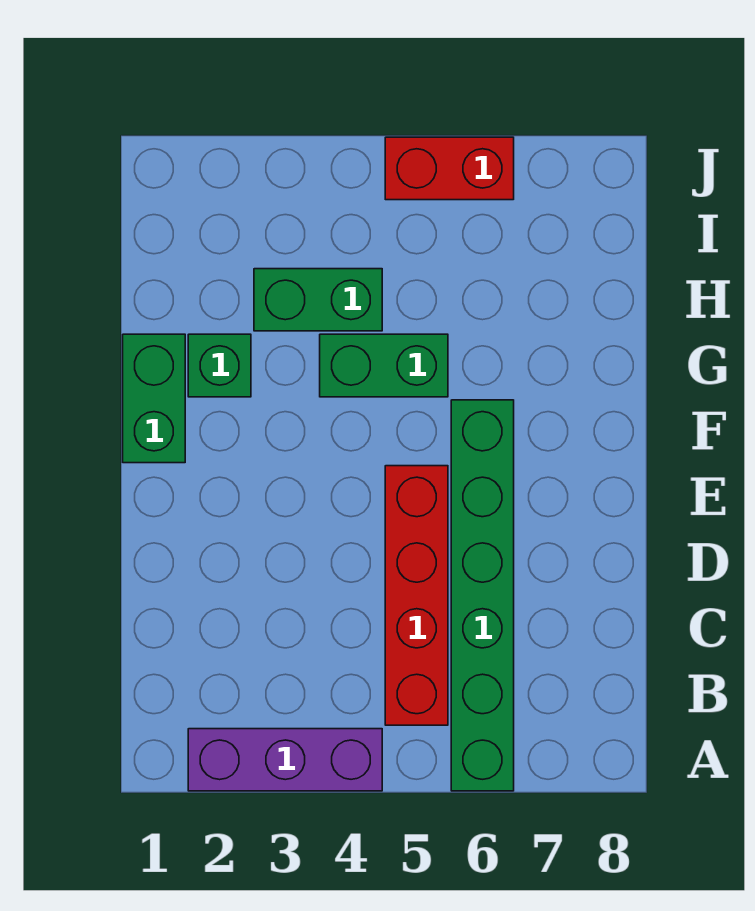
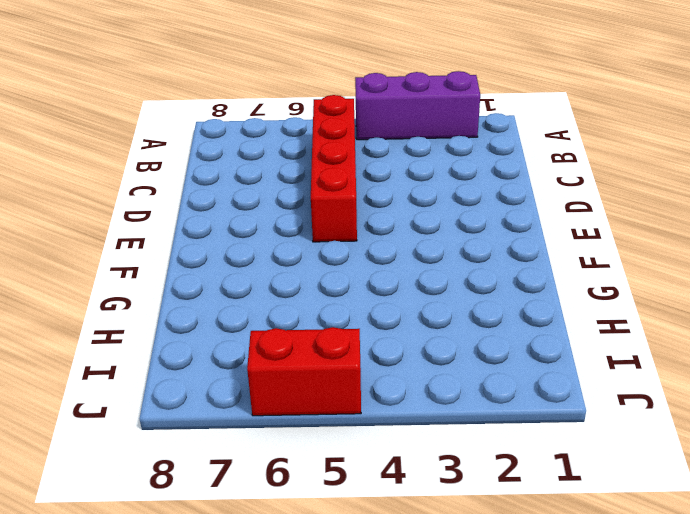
none -> green 1x6 brick [451,400,514,791]
none -> green 1x2 brick [123,334,185,463]

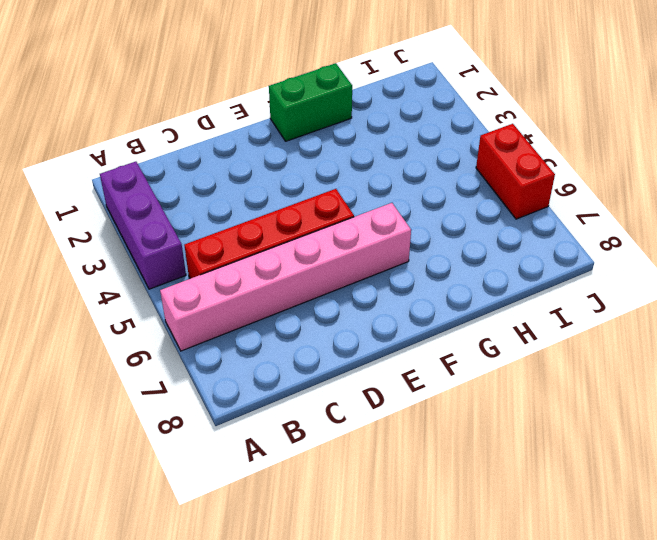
pink 1x6 brick [160,203,411,351] -> green 1x6 brick [451,400,514,791]
none -> green 1x1 brick [188,334,251,397]
none -> green 1x2 brick [320,334,448,397]

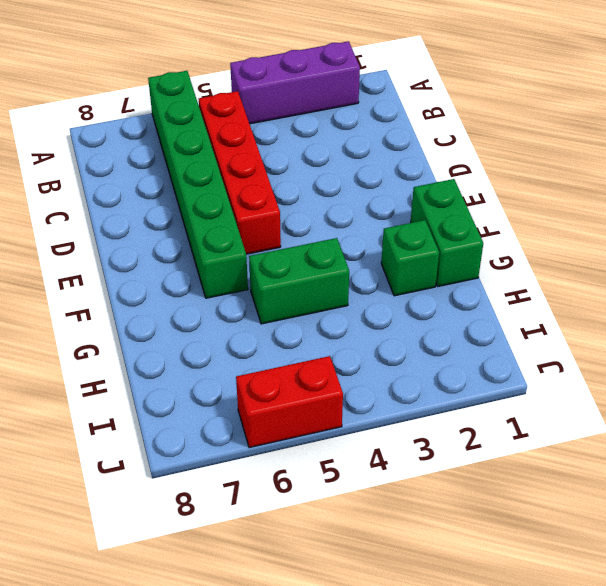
none -> green 1x2 brick [254,269,382,331]

